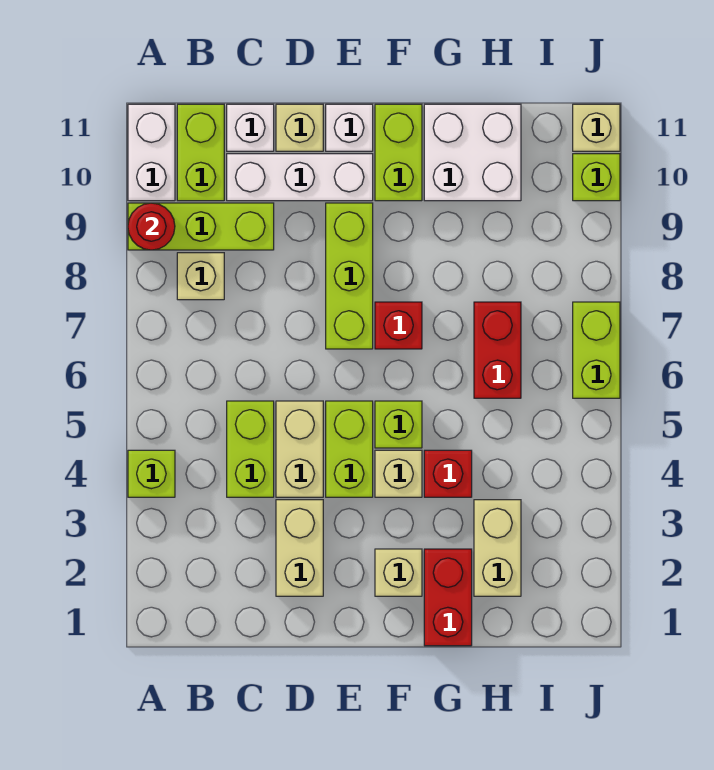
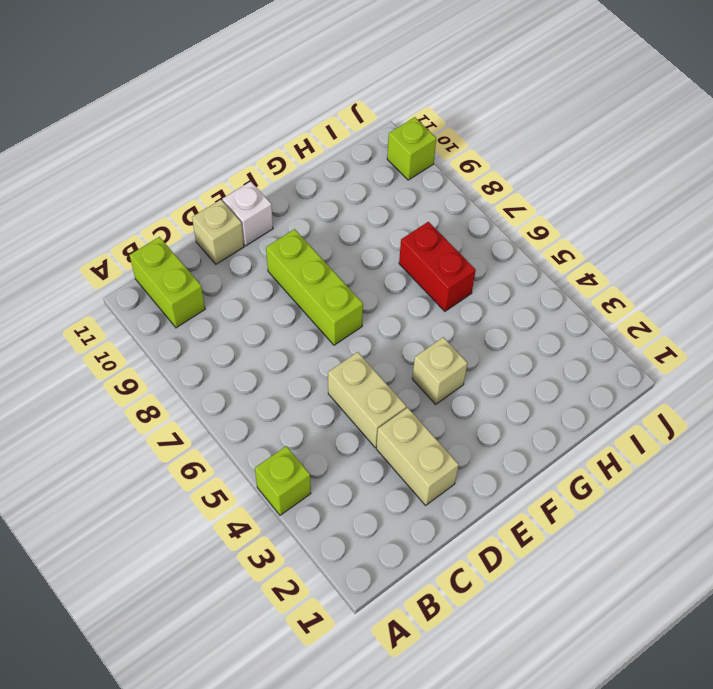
none -> lime 1x3 brick [128,203,274,250]
none -> white 1x2 brick [128,104,175,201]
none -> tan 1x1 brick [177,253,224,300]

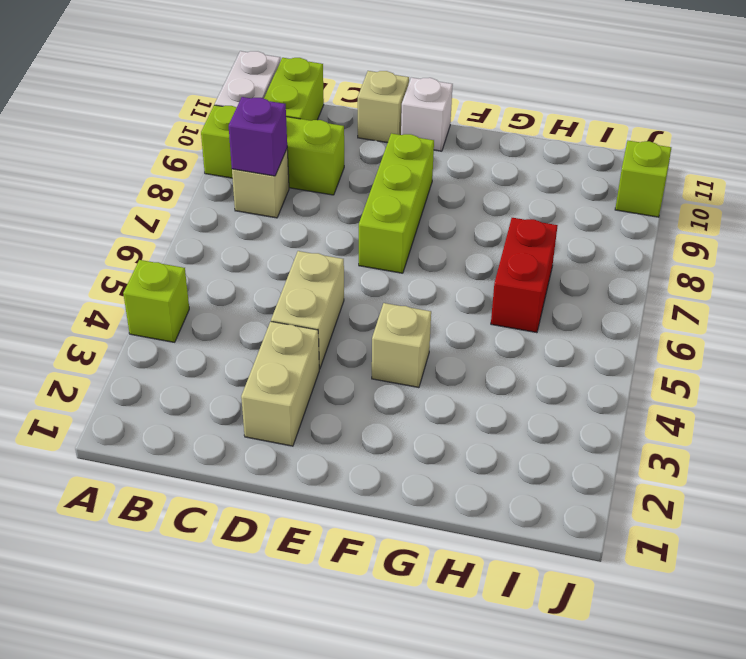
purple 1x1 brick [229,97,287,176] -> none
none -> lime 1x2 brick [227,401,274,497]
none -> white 1x3 brick [227,154,373,201]
none -> white 1x1 brick [227,104,274,151]

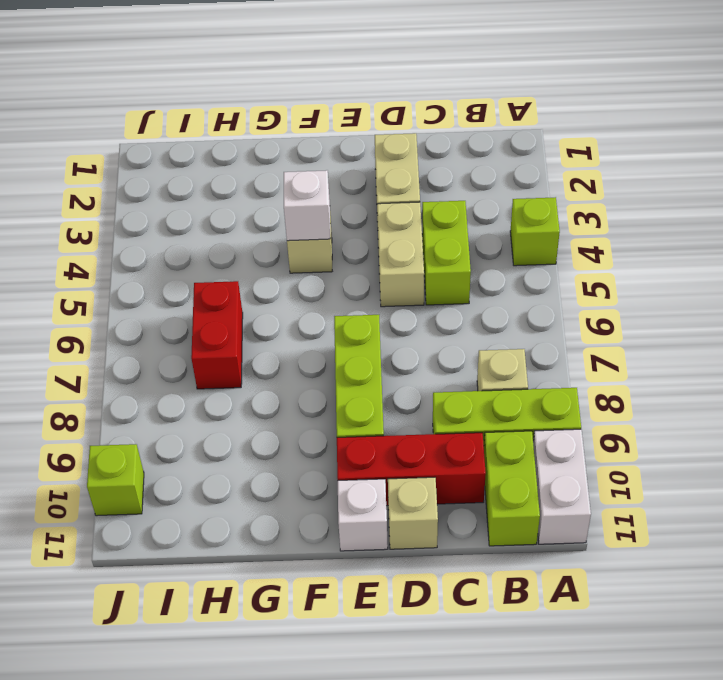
red 1x3 brick [337,433,486,506] -> white 1x3 brick [227,154,373,201]
white 1x1 brick [284,170,330,241] -> white 1x1 brick moved to [227,104,274,151]
none -> lime 1x2 brick [326,401,373,497]
none -> tan 1x1 brick [375,549,422,596]
none -> lime 1x1 brick [375,401,422,448]

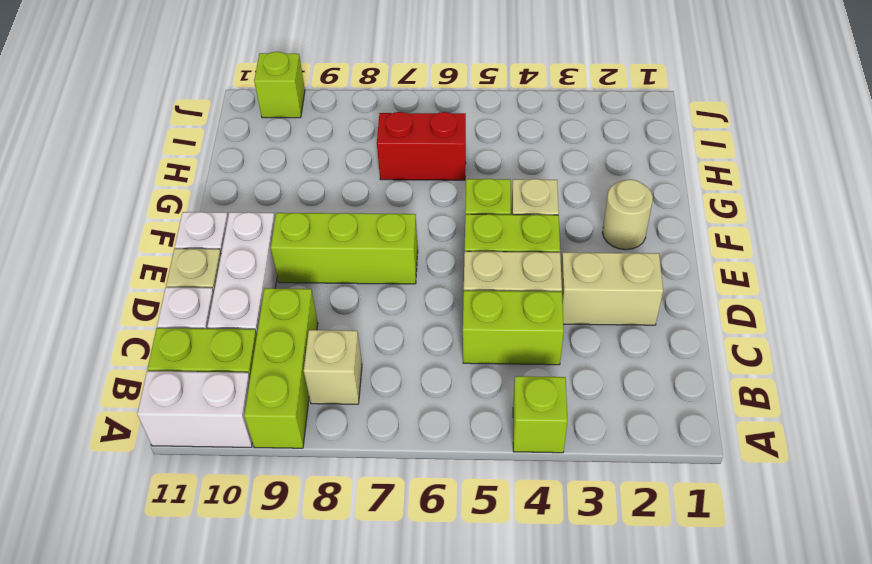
tan 1x1 round brick [603,180,653,250] -> tan 1x1 brick [375,549,422,596]
none -> red 1x1 brick [375,302,422,349]
none -> lime 1x2 brick [375,104,422,201]
none -> red 1x2 brick [424,549,472,646]

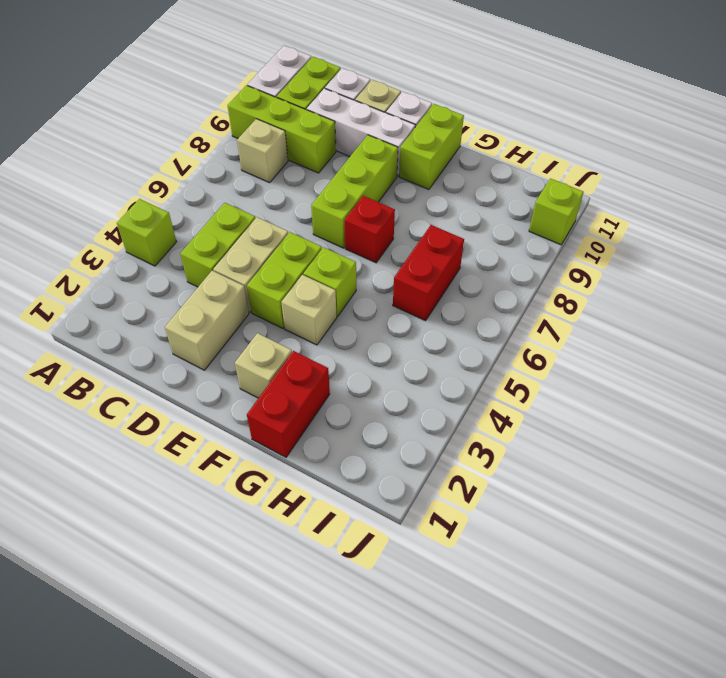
none -> red 1x1 brick [424,450,472,497]
none -> white 2x2 brick [424,104,521,201]
none -> tan 1x2 brick [474,500,521,596]

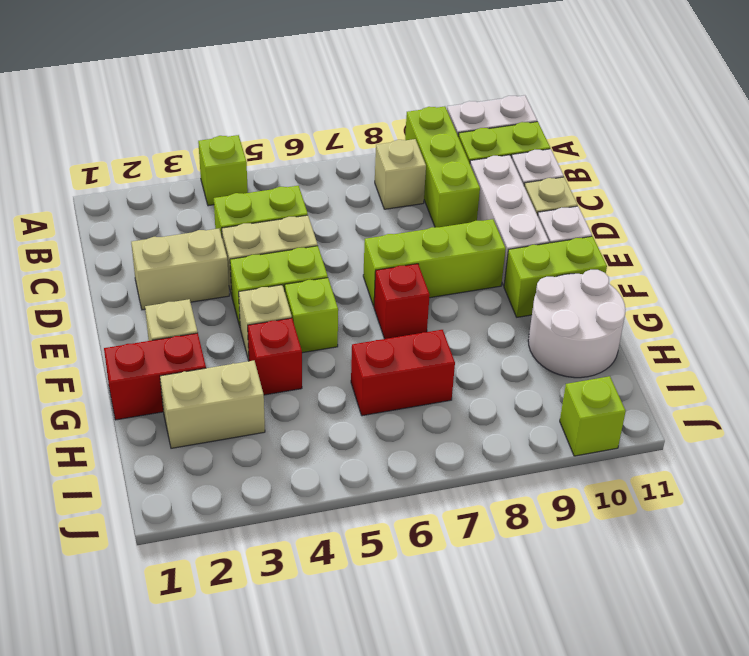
white 2x2 round brick [528,270,626,378] -> white 2x2 brick [424,104,521,201]
none -> lime 1x2 brick [573,302,620,398]
none -> tan 1x1 brick [573,104,620,151]
none -> red 1x1 round brick [128,203,175,250]

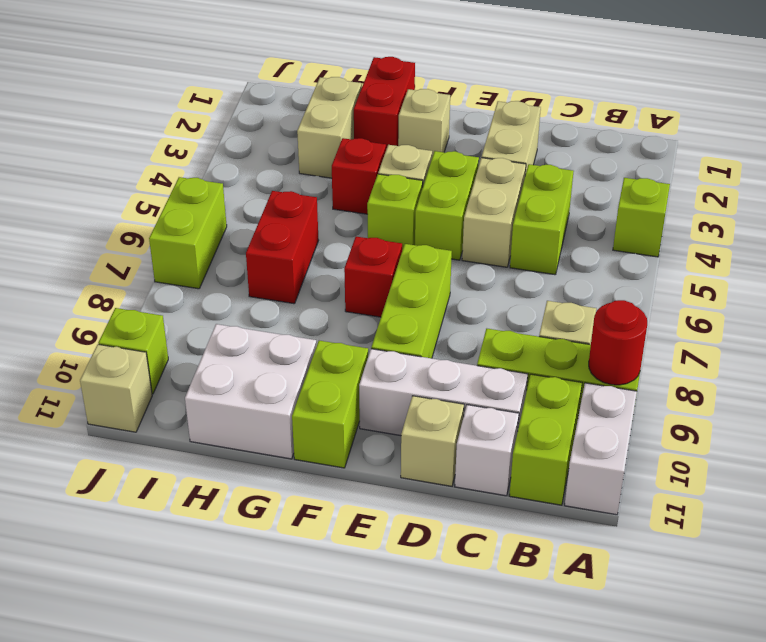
none -> white 1x1 brick [326,104,373,151]

